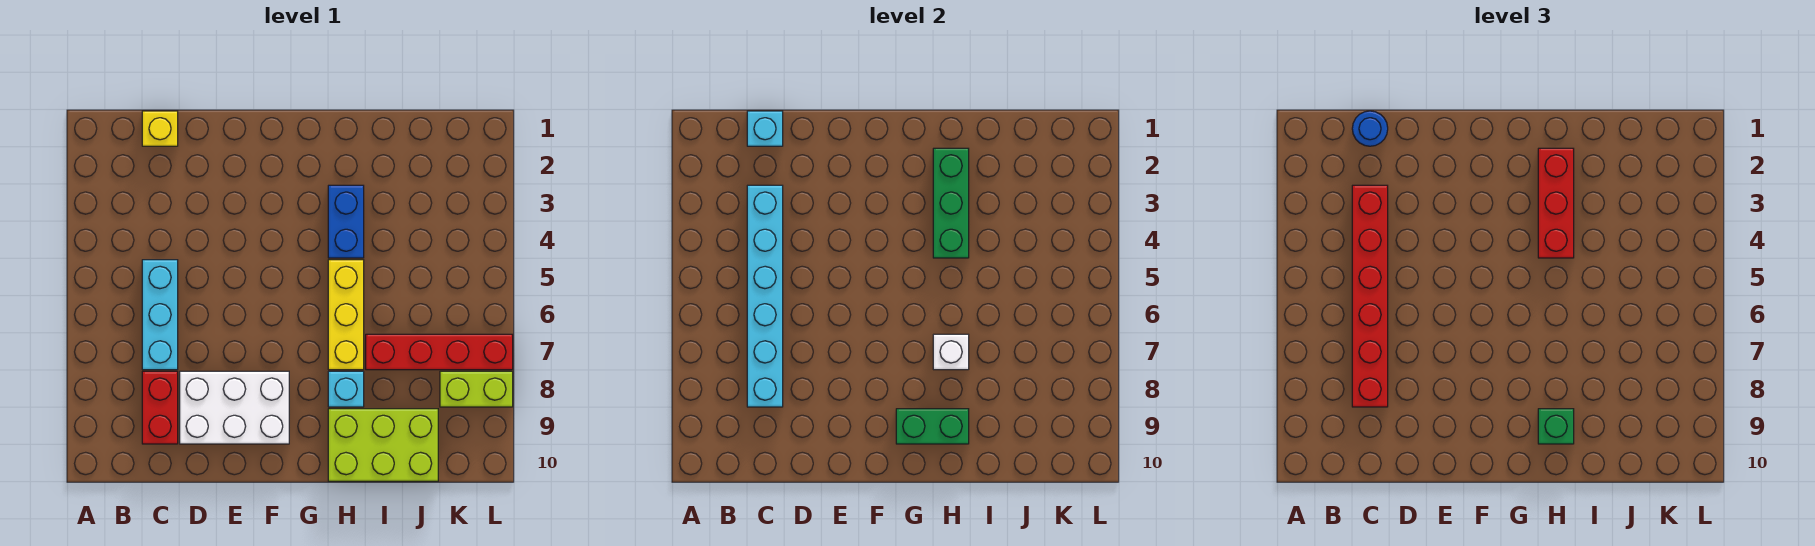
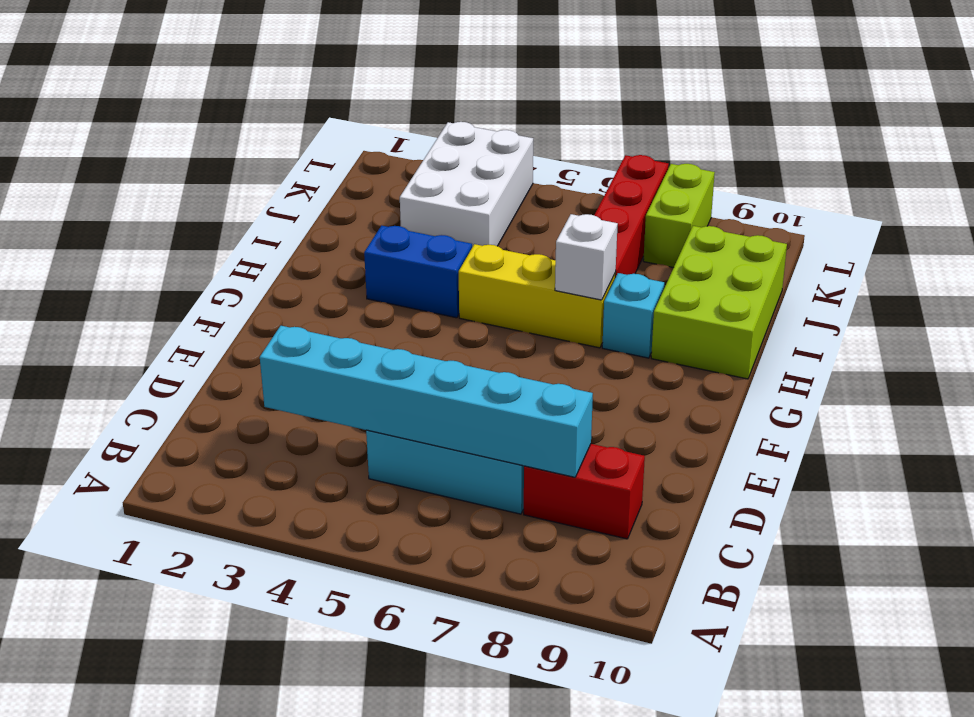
white 2x3 brick [400,122,533,247] -> white 2x3 brick moved to [180,371,289,444]
none -> yellow 1x1 brick [142,111,178,146]
none -> cyan 1x1 brick [747,111,783,146]
none -> green 1x2 brick [896,409,969,444]

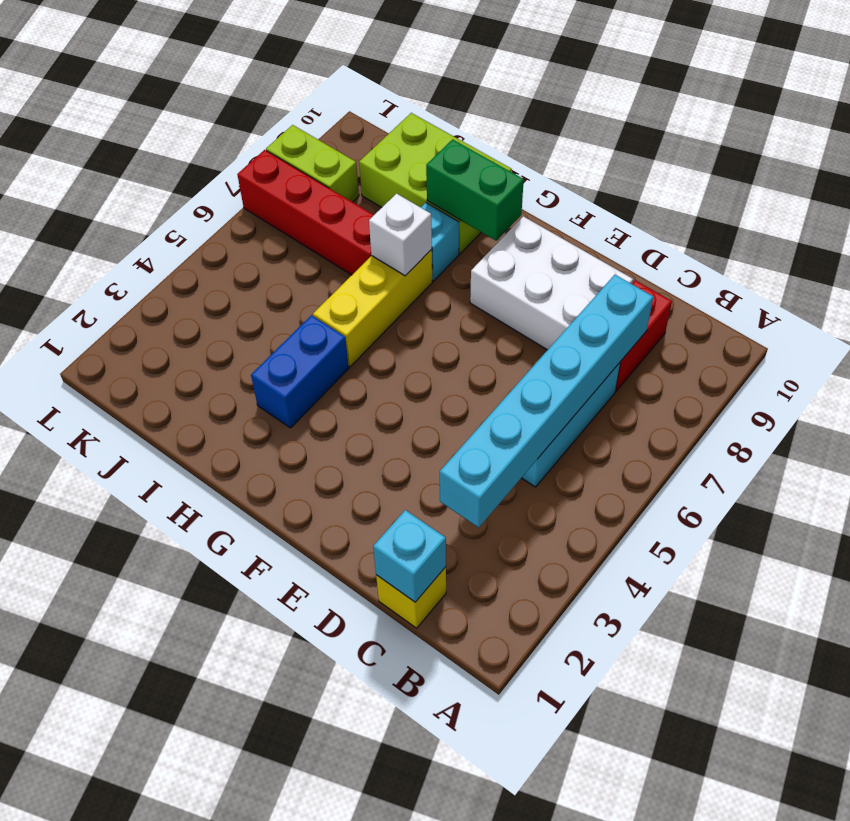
none -> green 1x3 brick [933,148,969,258]
none -> blue 1x1 round brick [1352,111,1388,146]
none -> red 1x6 brick [1352,185,1388,407]

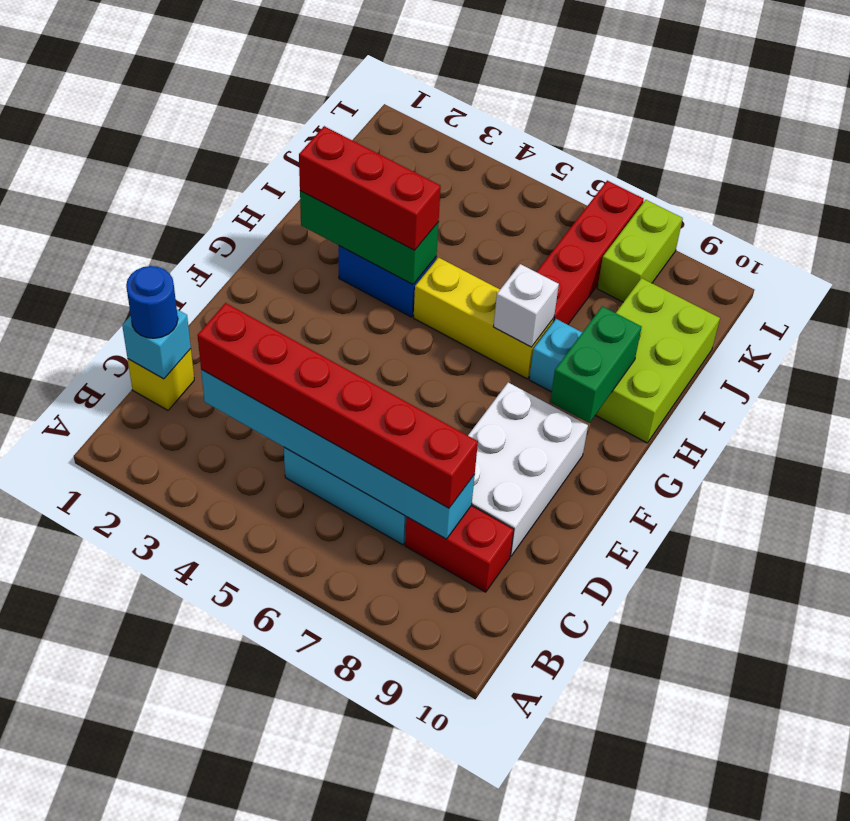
none -> green 1x1 brick [1538,409,1574,444]

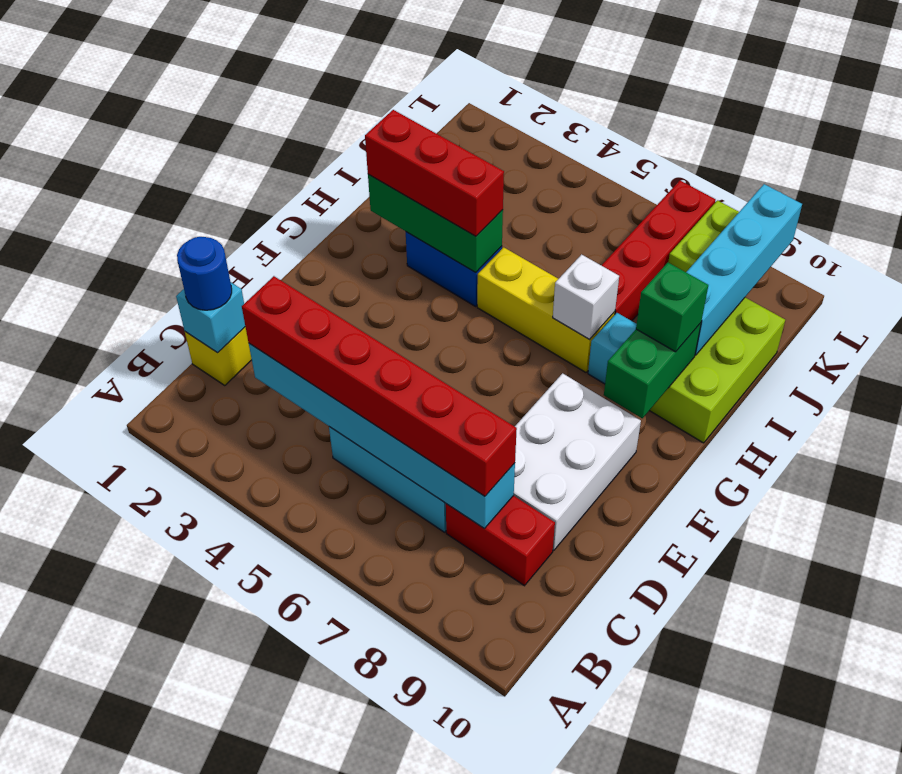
cyan 1x4 brick [686,184,802,355] -> none

